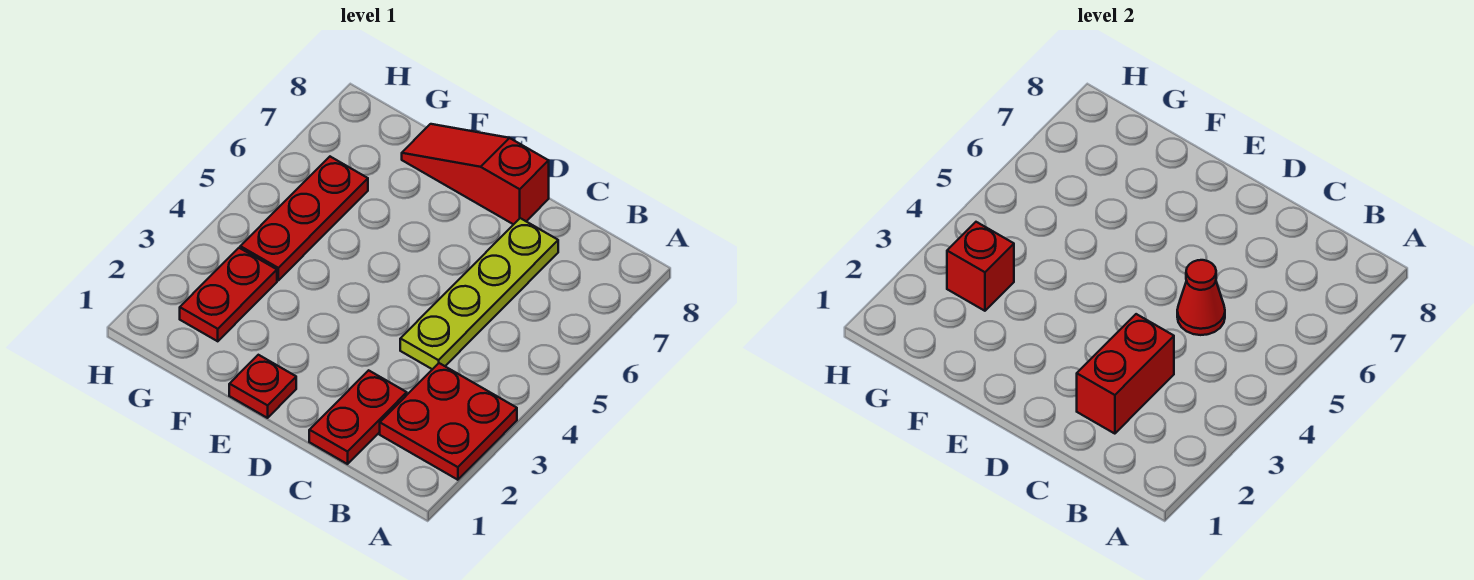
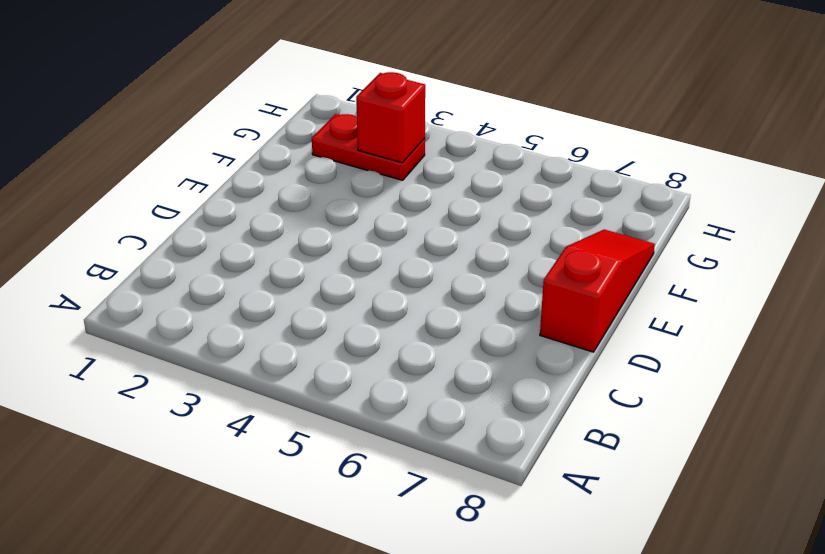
none -> red 2x2 plate [380,363,517,480]
none -> red 1x2 plate [309,370,407,464]

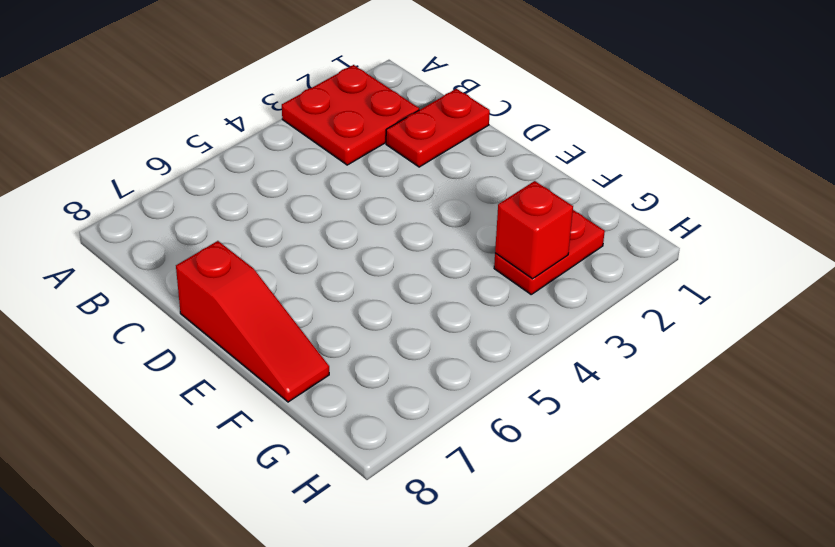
none -> lime 1x4 plate [400,218,558,369]
none -> red 1x1 plate [229,355,296,418]

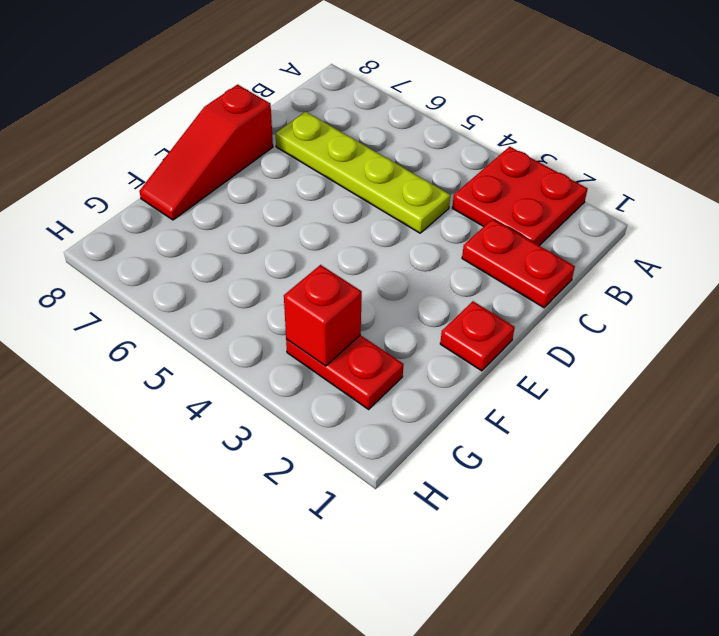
none -> red 1x3 plate [240,157,368,280]
none -> red 1x2 brick [1077,314,1174,434]

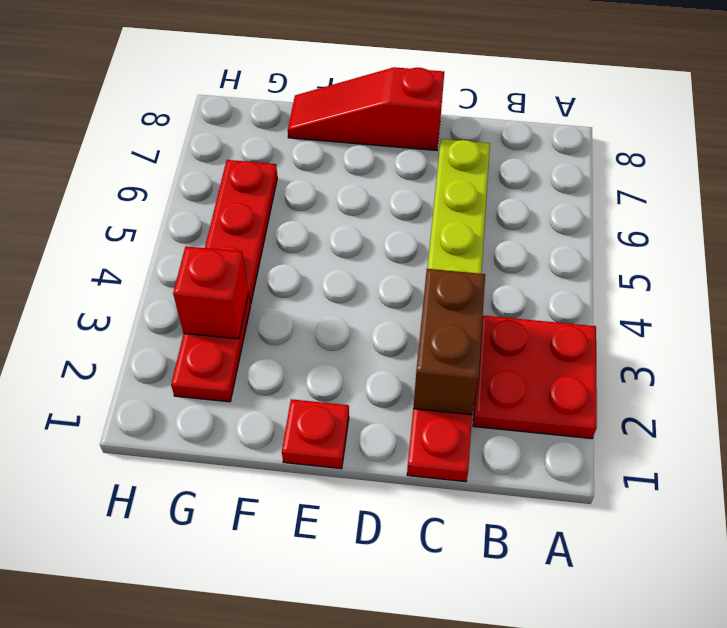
brown 1x2 brick [413,269,485,415] -> red 1x2 brick [1077,314,1174,434]
none -> red 1x1 cone [1177,260,1225,335]

